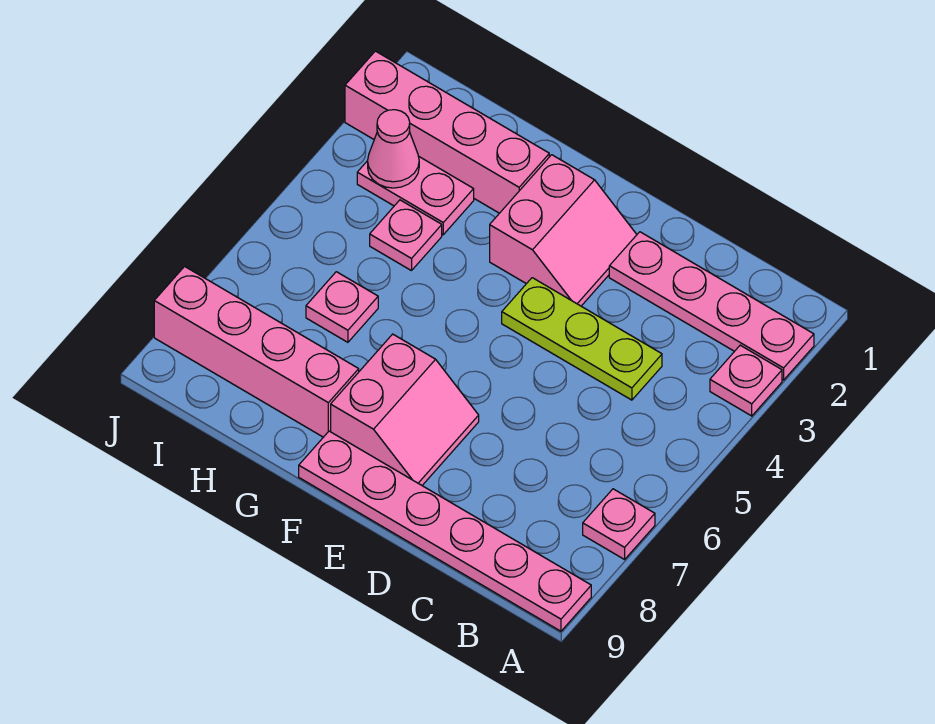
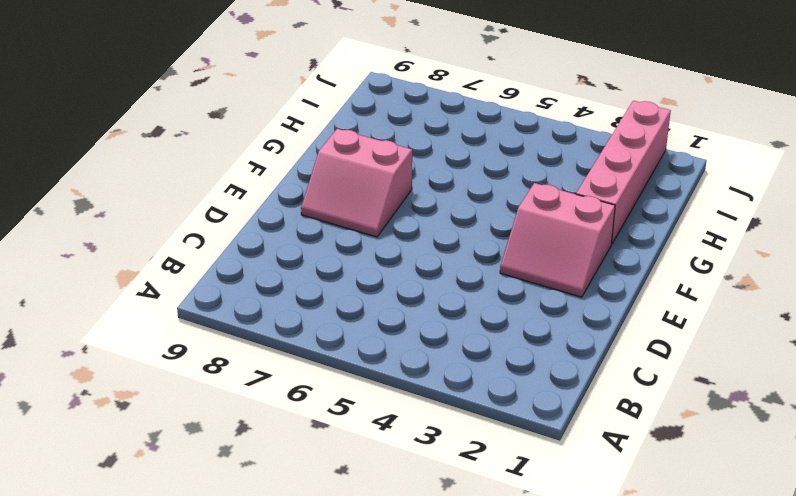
none -> pink 1x4 plate [609,232,814,380]
none -> pink 1x1 plate [710,345,782,416]
none -> pink 1x1 plate [583,489,655,559]

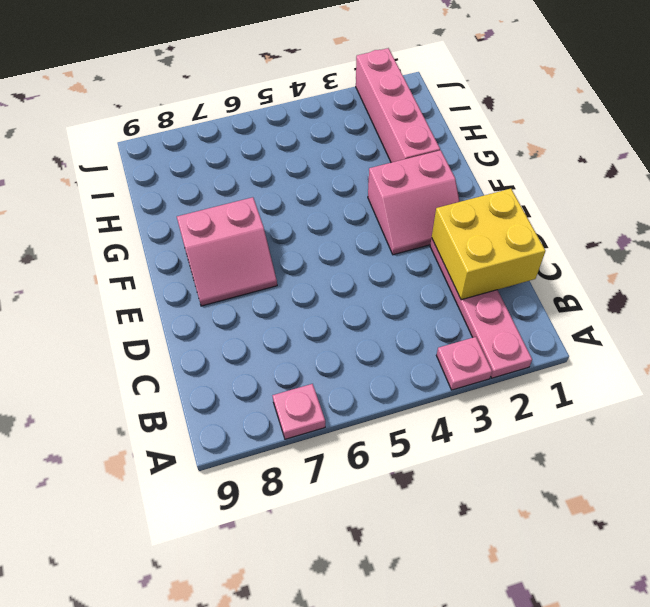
yellow 2x2 brick [432,189,546,300] -> none
none -> pink 1x6 plate [299,431,591,631]
none -> lime 1x3 plate [502,278,662,400]
none -> pink 1x4 brick [154,266,359,437]

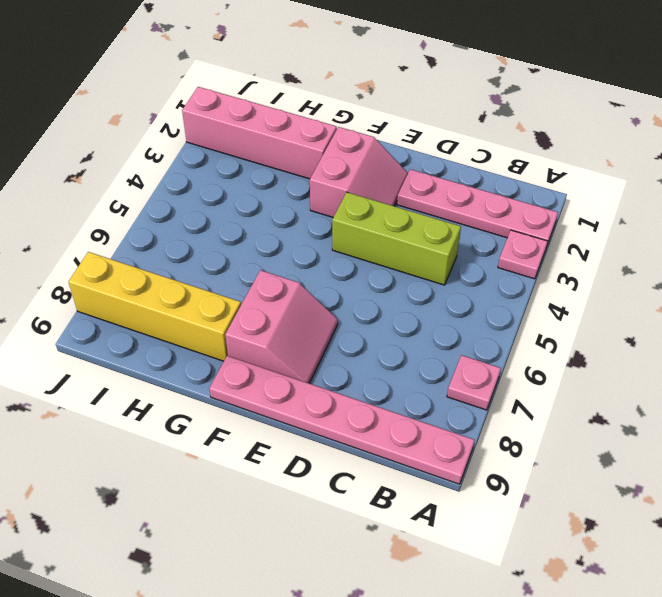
lime 1x3 brick [332,192,461,285] -> lime 1x3 plate [502,278,662,400]
yellow 1x4 brick [68,252,241,361] -> pink 1x4 brick [154,266,359,437]
none -> pink 1x2 plate [357,157,474,235]
none -> pink 1x1 plate [370,200,442,271]
none -> pink 1x1 plate [306,272,378,342]

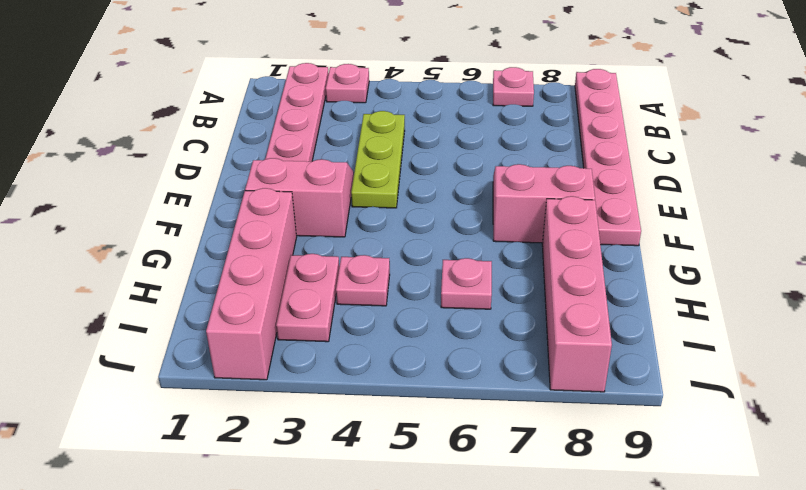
none -> pink 1x1 cone [368,110,419,188]

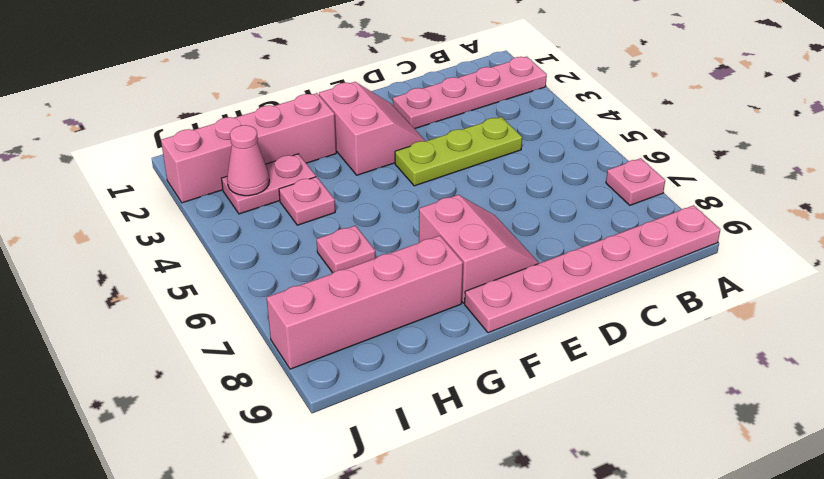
none -> pink 1x1 plate [710,345,782,416]

